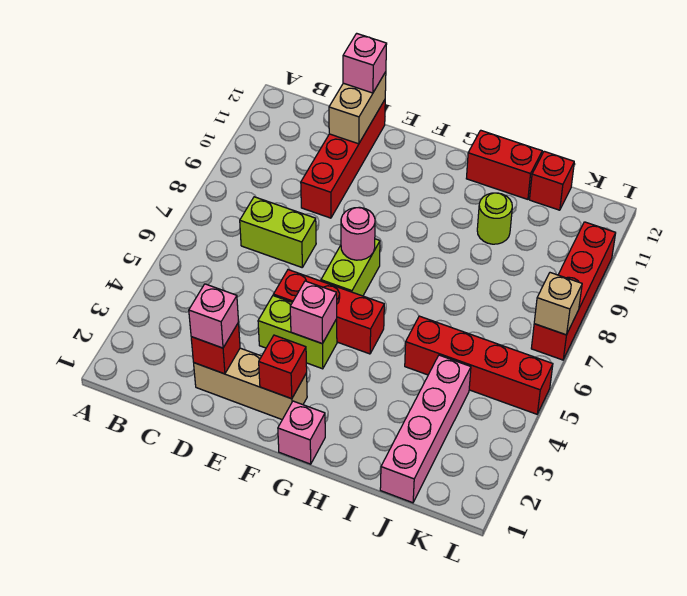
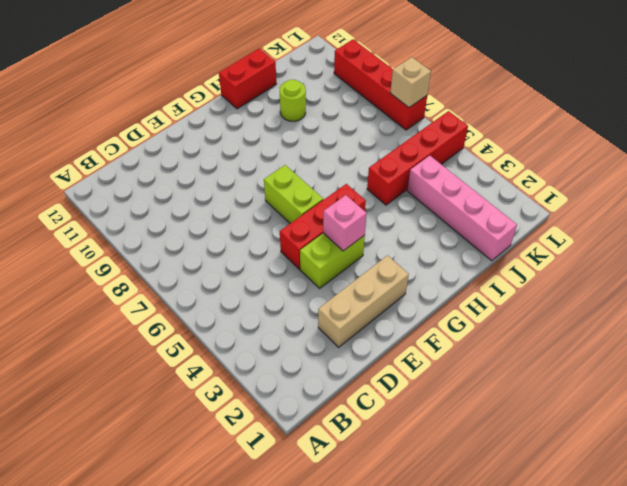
none -> lime 1x2 brick [240,197,316,267]
none -> red 1x4 brick [301,100,385,218]
none -> pink 1x1 brick [278,401,325,464]

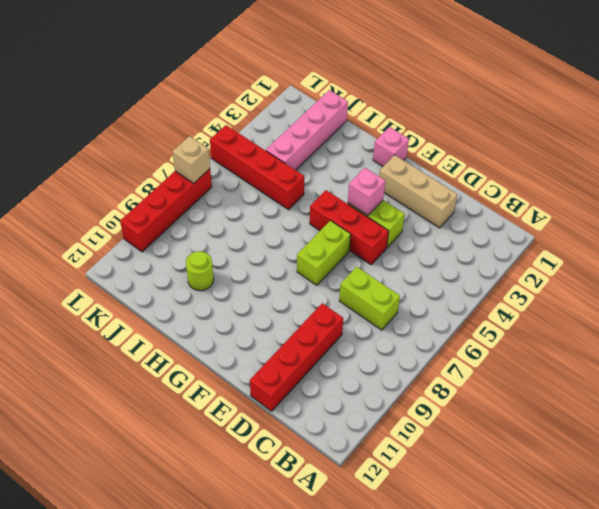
none -> red 1x2 brick [466,130,542,199]
none -> red 1x1 brick [530,151,574,210]
none -> red 1x1 brick [191,323,240,374]

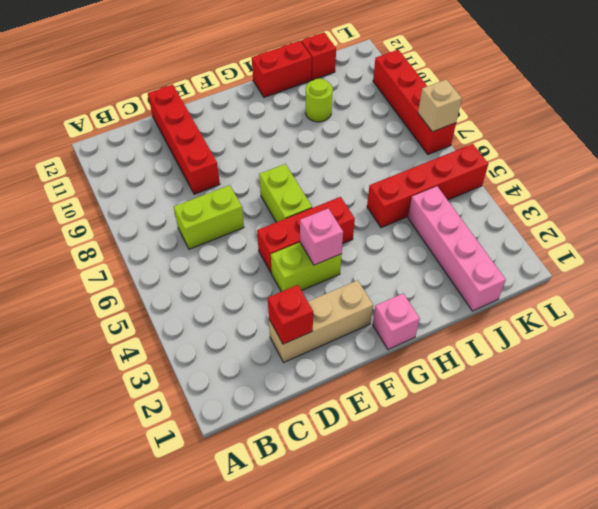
none -> tan 1x2 brick [329,72,386,144]
none -> red 1x1 brick [259,335,307,399]
none -> pink 1x1 round brick [341,207,375,260]

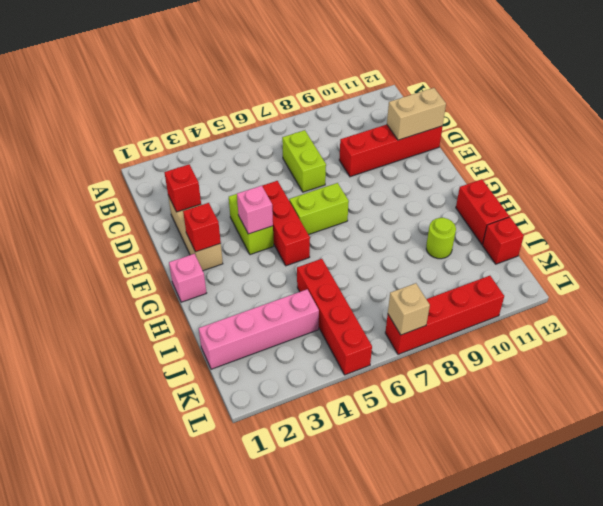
none -> pink 1x1 round brick [341,207,375,260]
none -> pink 1x1 brick [189,284,238,348]
none -> pink 1x1 brick [343,33,387,93]

